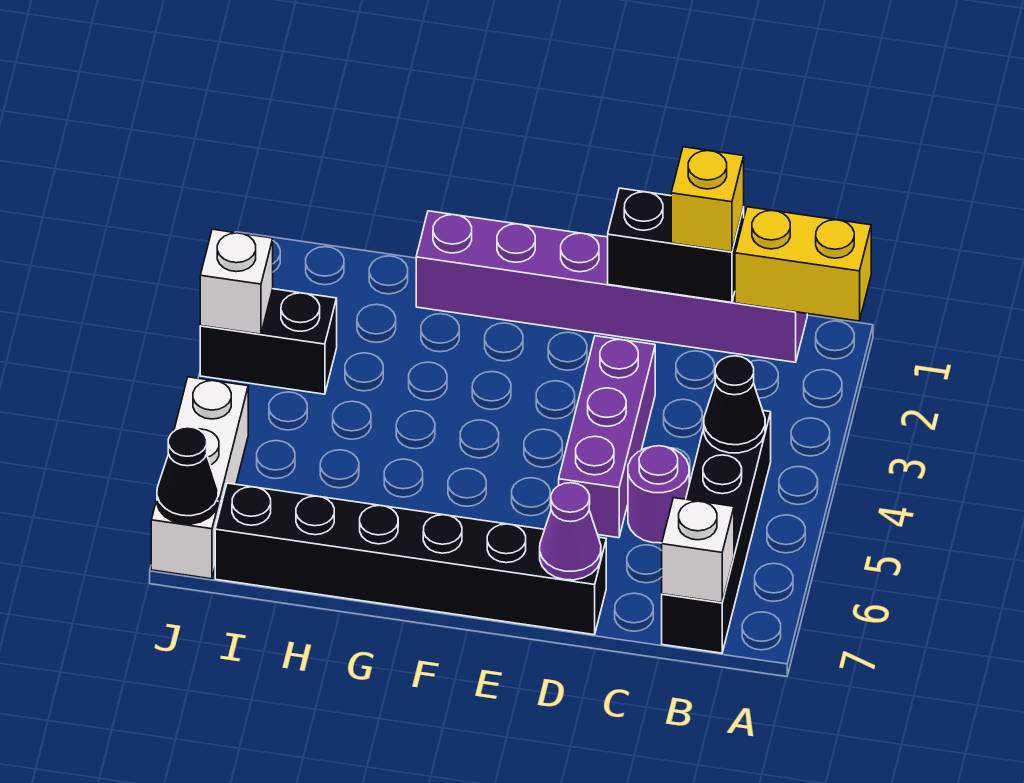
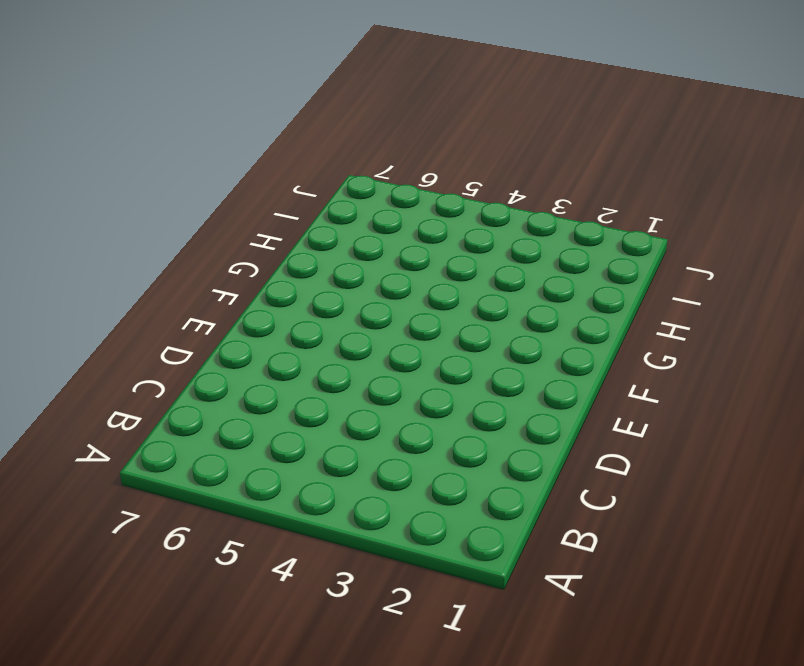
none -> purple 1x6 brick [416,211,807,362]
none -> black 1x4 brick [662,411,771,653]
none -> purple 1x1 round brick [628,446,689,543]

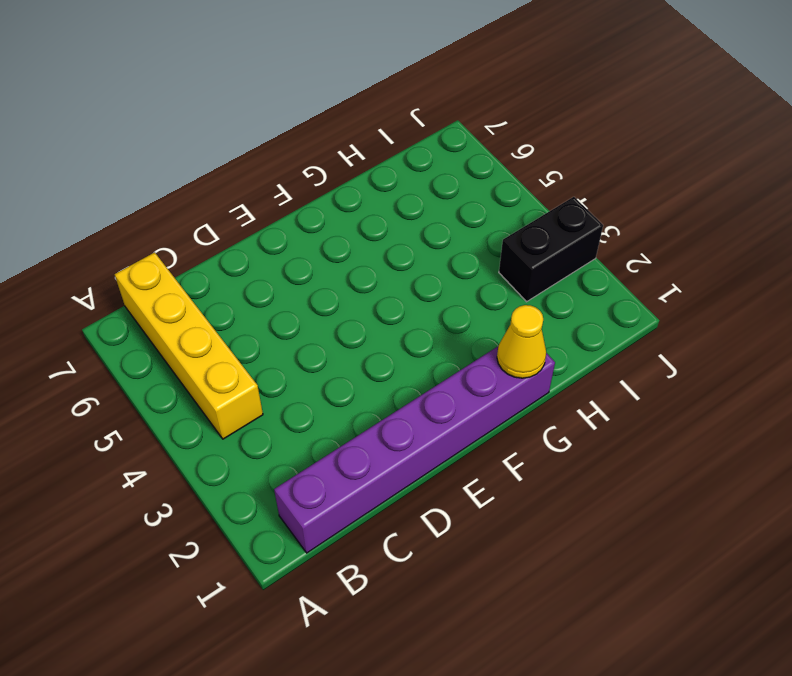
yellow 1x4 brick [115,252,263,439] -> black 1x4 brick [662,411,771,653]
yellow 1x1 cone [497,305,546,378] -> none
none -> purple 1x1 round brick [628,446,689,543]
none -> purple 1x3 brick [559,336,655,538]
none -> black 1x6 brick [215,483,606,635]

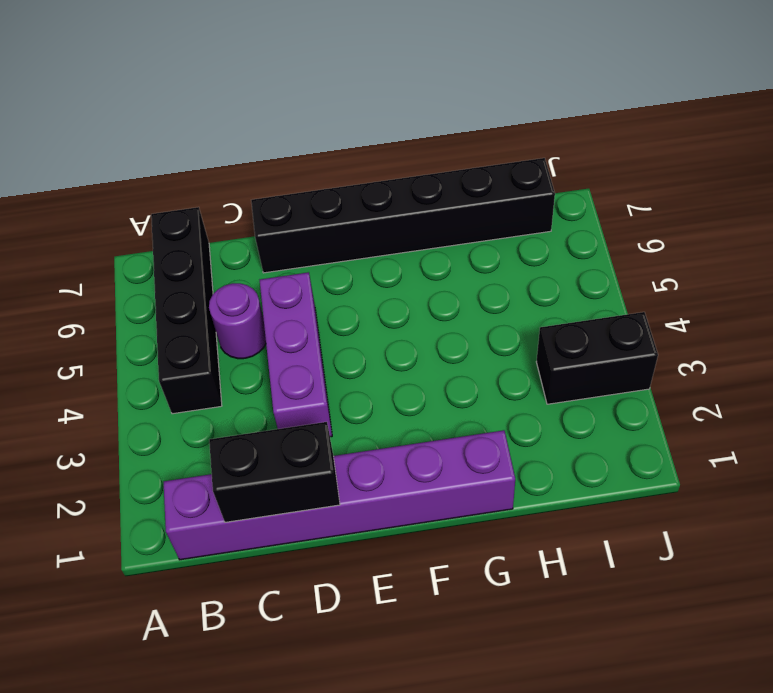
none -> white 1x3 brick [151,377,248,579]
none -> yellow 1x2 brick [735,207,871,321]
none -> black 1x1 cone [704,356,765,453]

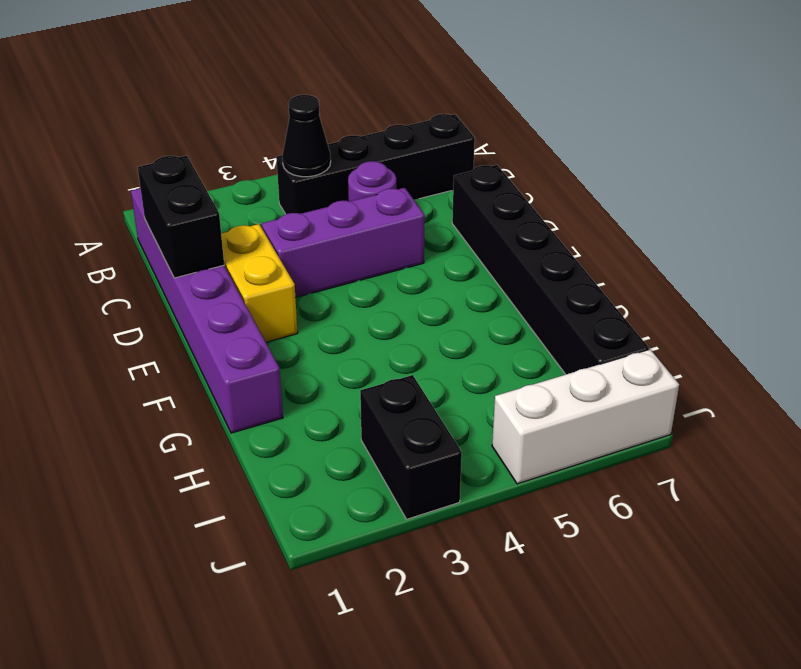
yellow 1x2 brick [221,224,298,342] -> yellow 1x2 brick moved to [735,207,871,321]
none -> white 1x1 brick [662,498,734,603]
none -> purple 1x1 cone [540,483,601,580]
none -> white 1x1 brick [200,229,273,334]

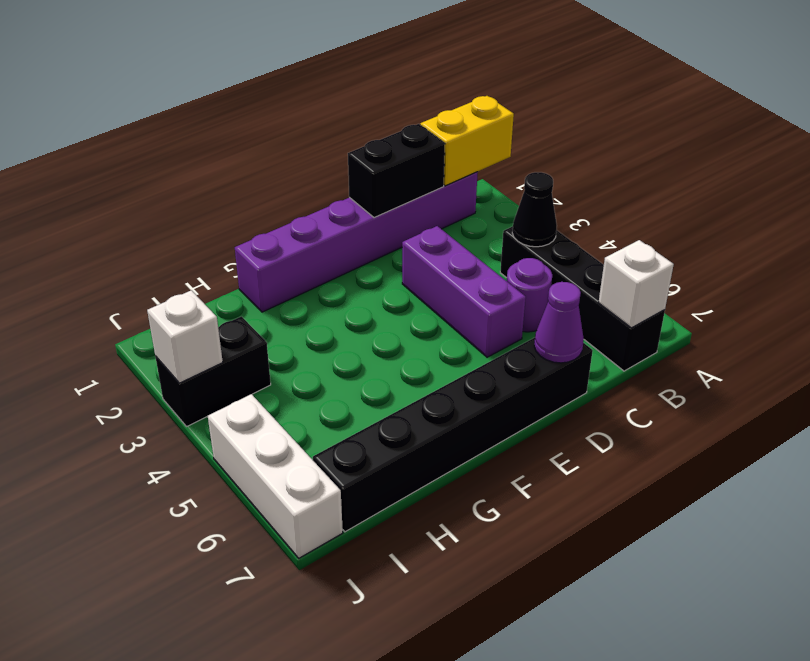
none -> black 1x1 cone [157,427,218,524]
none -> yellow 1x1 brick [671,147,744,252]

